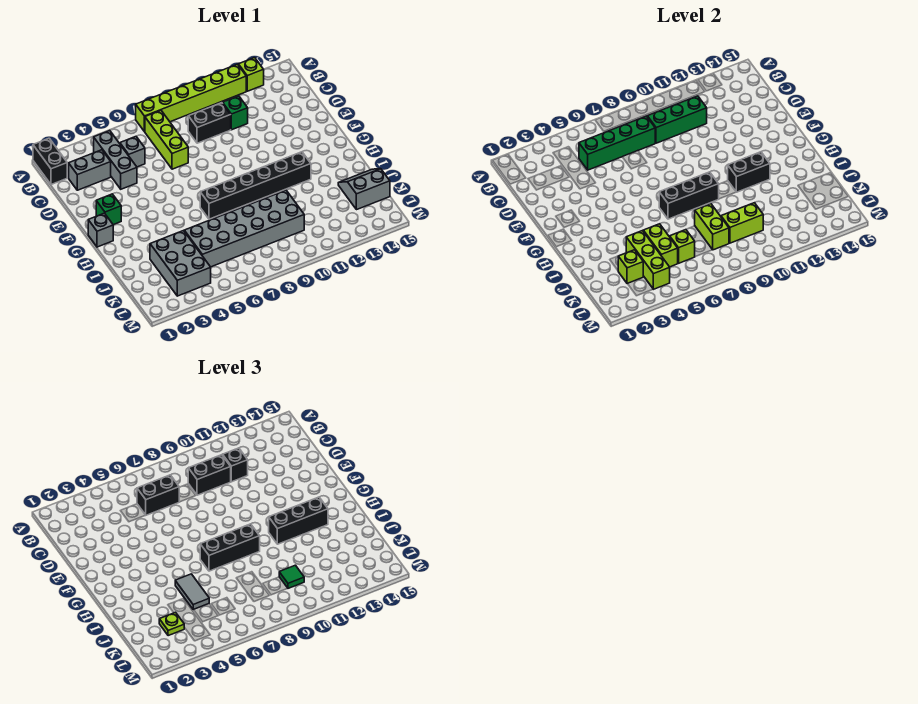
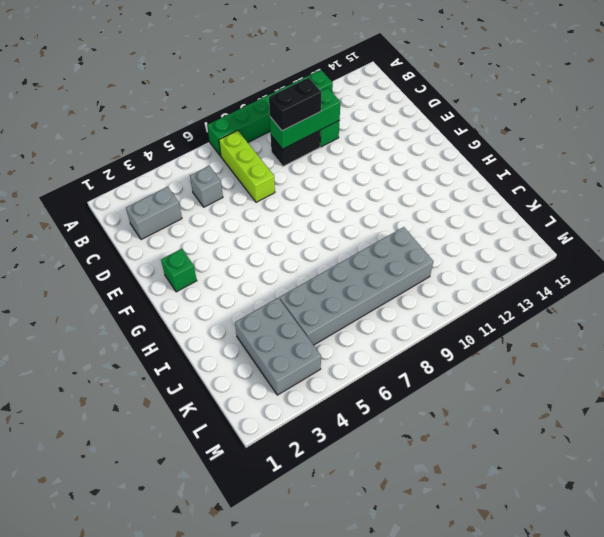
green 1x6 brick [207,70,333,156] -> lime 1x6 brick [136,64,246,132]
none -> black 1x2 brick [33,138,67,185]
none -> lime 1x1 brick [238,58,264,91]
none -> grey 1x3 brick [94,131,137,189]
none -> grey 1x1 brick [88,213,113,247]

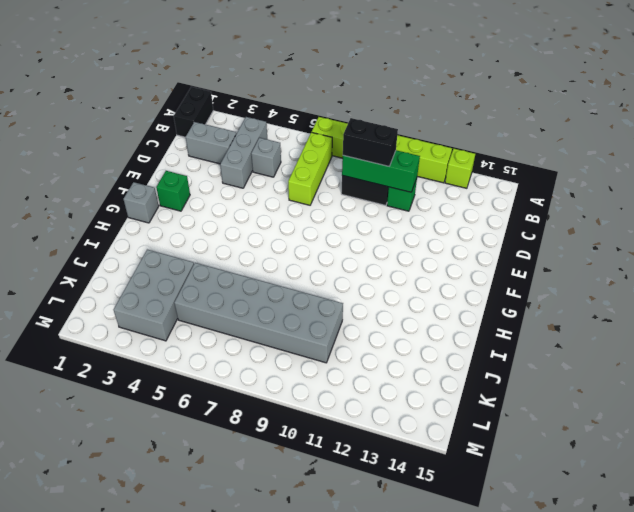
none -> black 1x6 brick [200,152,311,219]
none -> grey 2x2 slope [338,169,390,210]
none -> green 1x4 brick [579,116,655,170]
none -> black 1x3 brick [659,172,719,219]

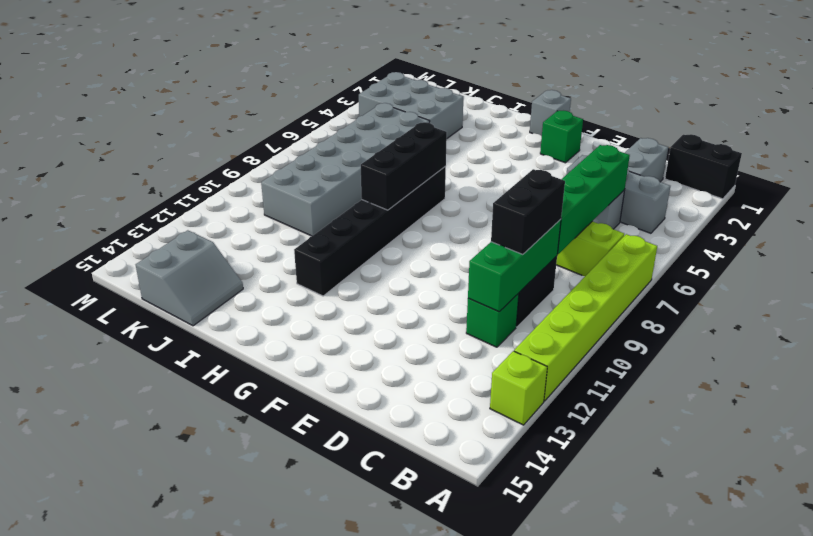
none -> black 1x2 brick [728,152,770,192]
none -> lime 1x3 brick [626,231,670,289]
none -> lime 1x2 brick [643,224,678,267]
none -> lime 1x2 brick [695,204,729,250]

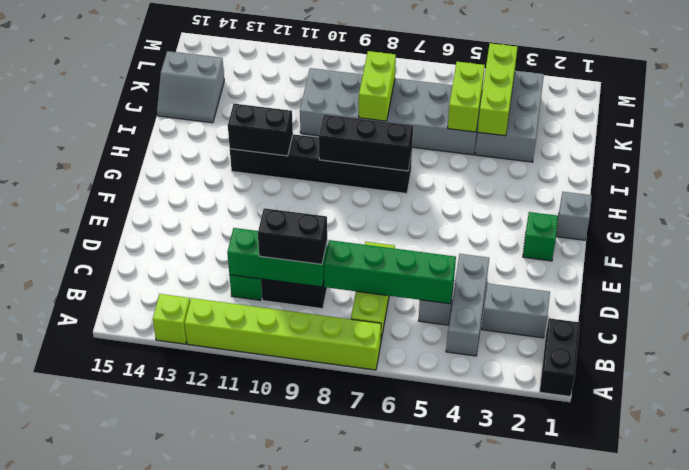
none -> lime 1x1 brick [618,250,643,284]
none -> lime 1x1 brick [670,230,695,263]
none -> lime 1x2 brick [721,203,763,243]
none -> black 1x2 brick [137,475,179,515]

